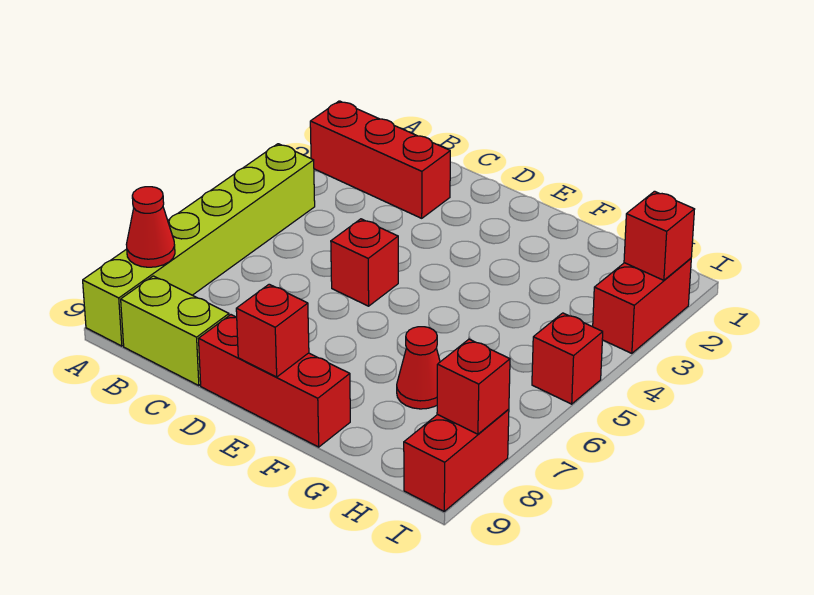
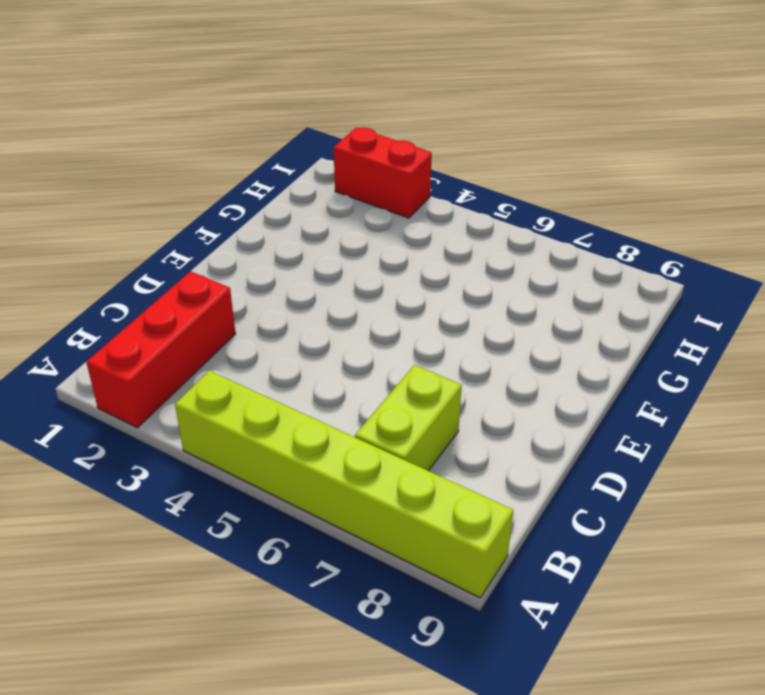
lime 1x2 brick [355,365,462,471] -> lime 1x2 brick moved to [121,276,229,386]
none -> red 1x1 brick [331,219,398,306]
none -> red 1x3 brick [198,315,350,447]
none -> red 1x1 cone [397,327,440,409]

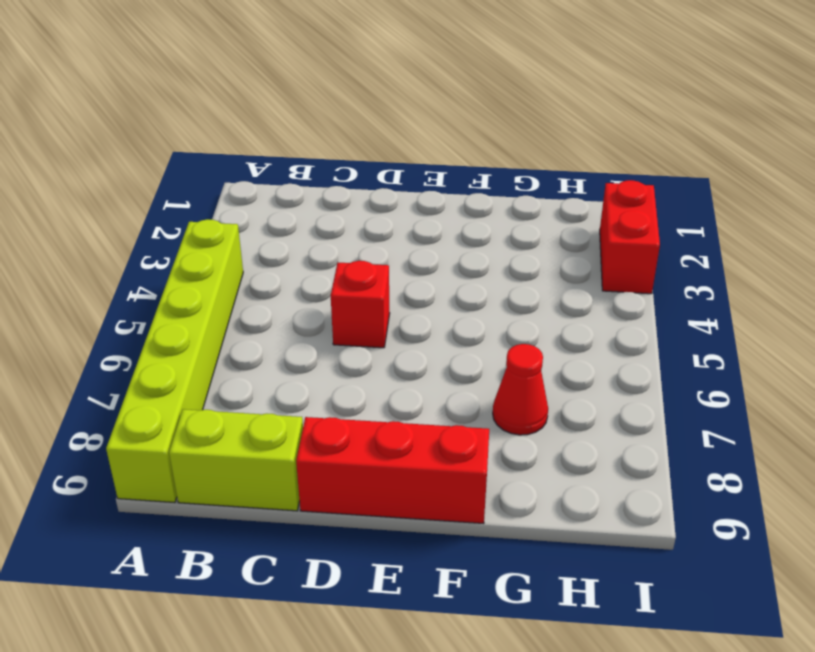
none -> red 1x3 brick [310,101,450,218]
none -> red 1x1 brick [532,313,603,404]
none -> red 1x2 brick [404,409,509,511]

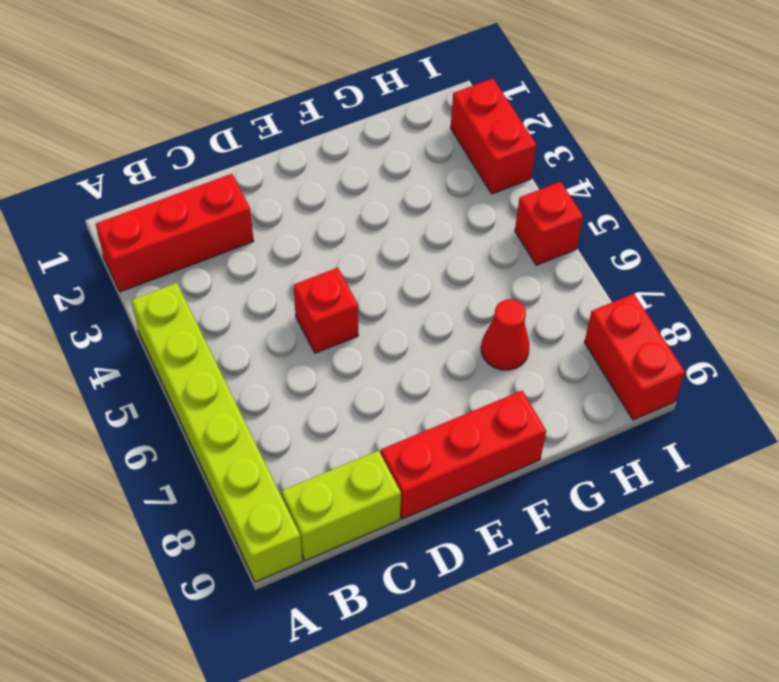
none -> red 1x1 cone [126,187,175,267]
none -> red 1x1 brick [236,284,309,377]
none -> red 1x1 brick [624,191,695,280]

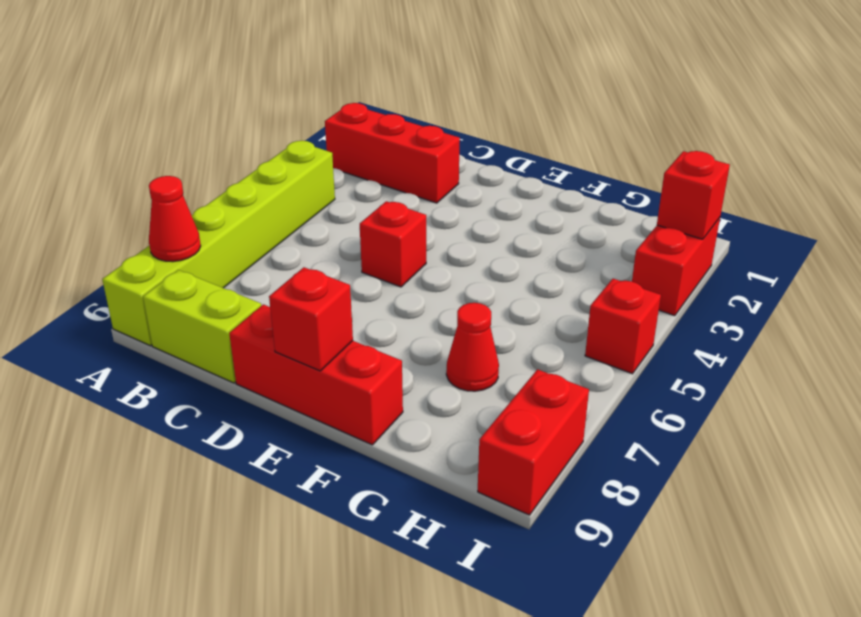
none -> red 1x1 brick [437,339,510,434]

